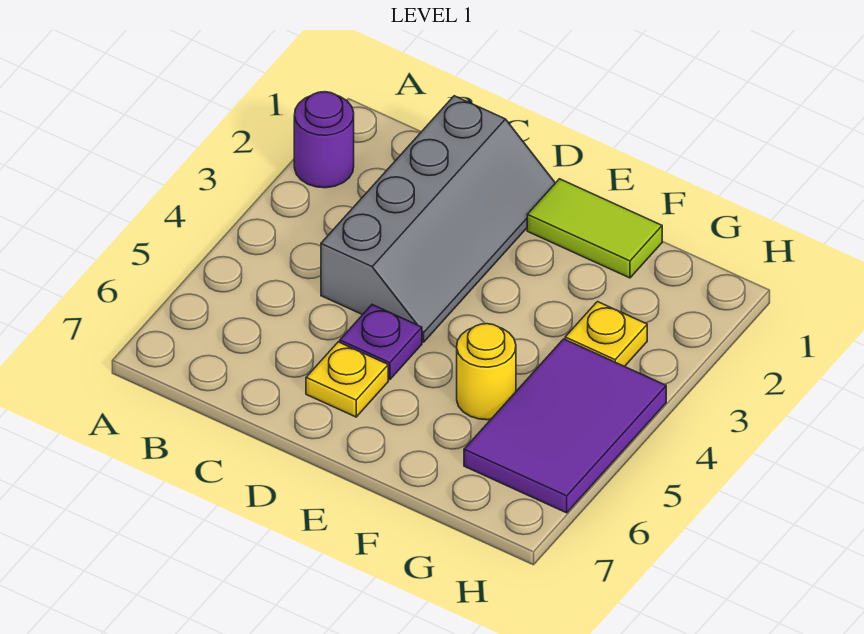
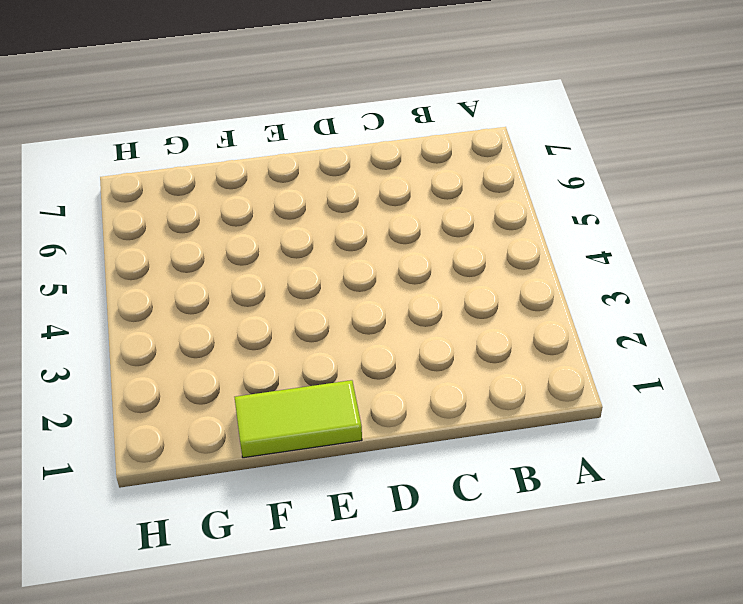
none -> purple 1x1 round brick [294,92,354,188]
none -> grey 2x4 slope [321,96,555,342]

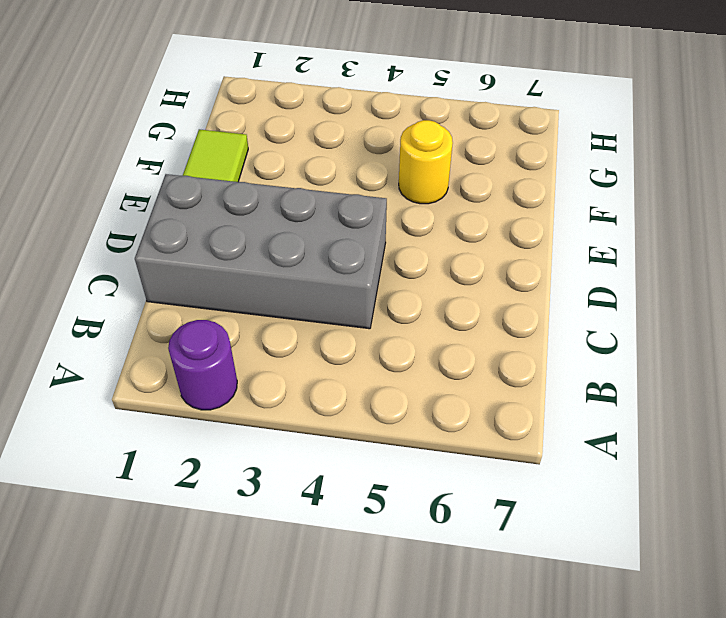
grey 2x4 brick [135,174,387,329] -> grey 2x4 slope [321,96,555,342]
none -> purple 1x1 plate [340,305,422,380]
none -> yellow 1x1 plate [306,342,388,417]

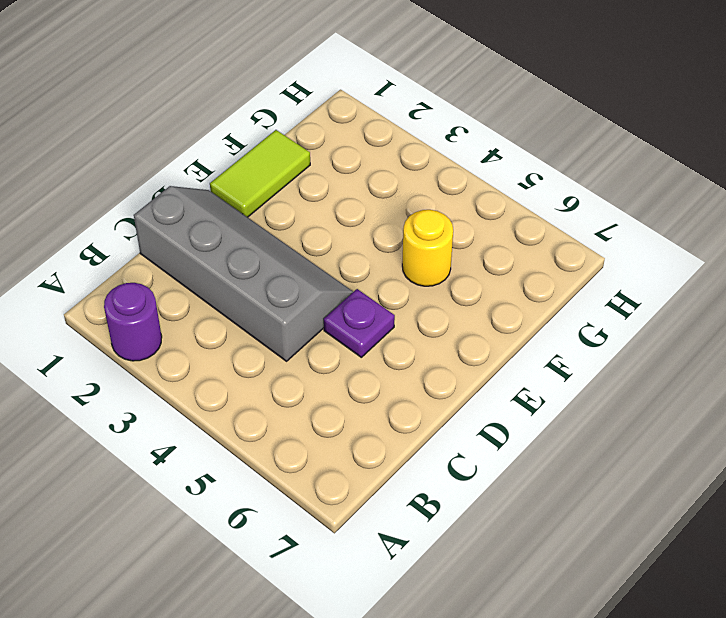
none -> yellow 1x1 plate [306,342,388,417]
none -> yellow 1x1 plate [565,302,647,367]

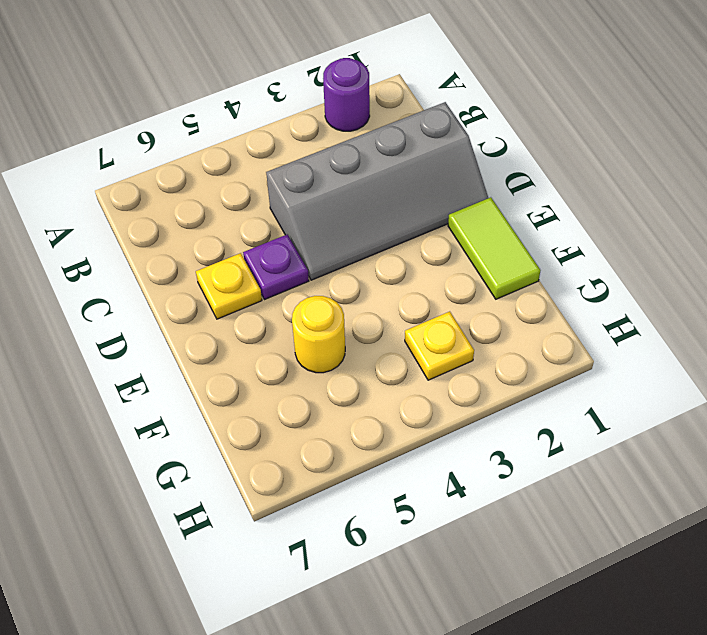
none -> purple 2x3 tile [464,339,666,513]

